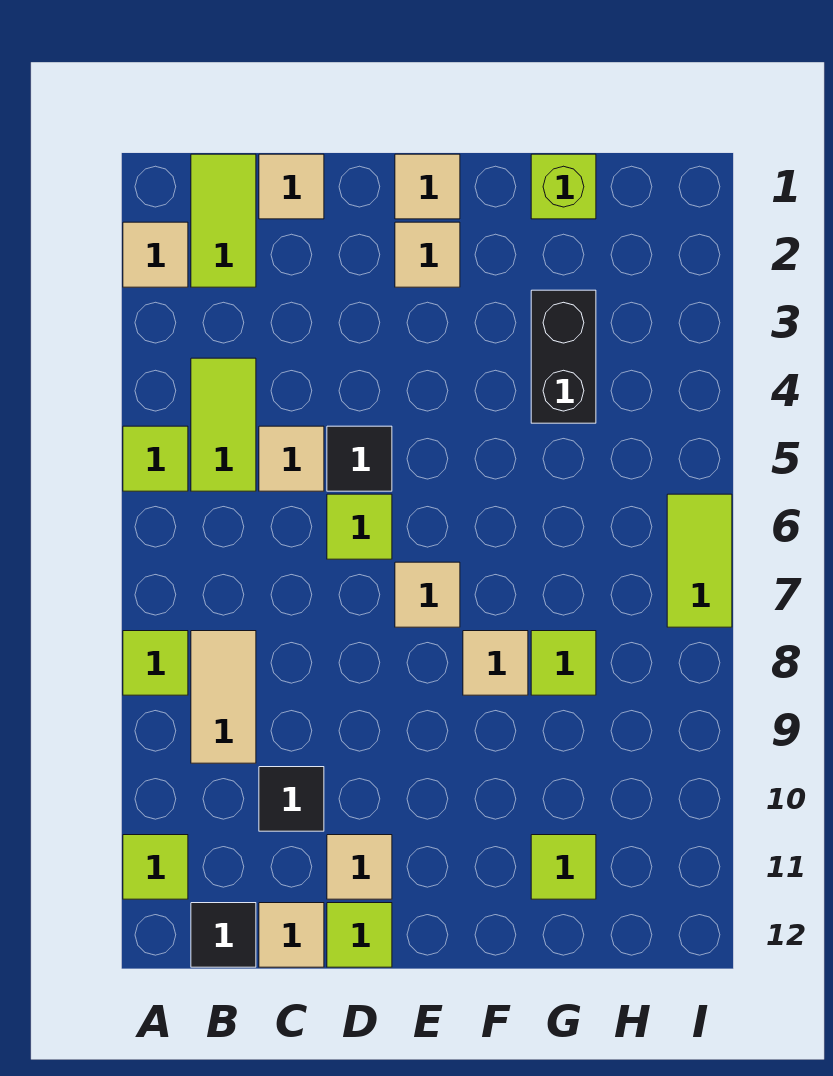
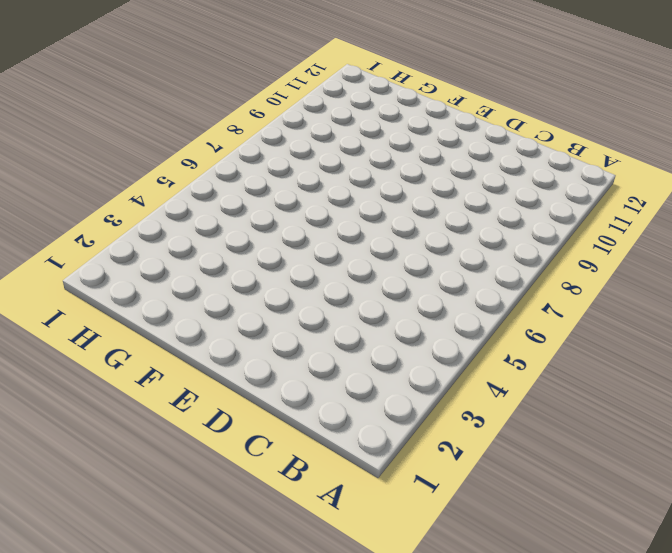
none -> tan 1x1 tile [123,222,188,287]
none -> lime 1x1 tile [123,426,188,491]
none -> lime 1x1 tile [123,631,188,695]

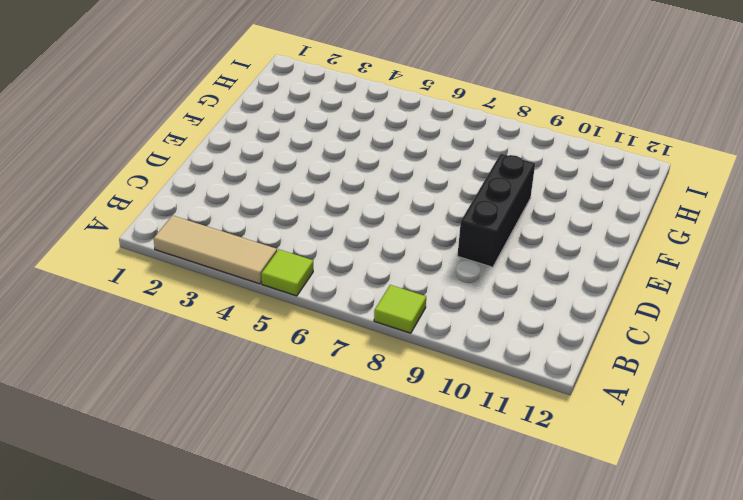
tan 1x3 tile [154,216,277,284] -> tan 1x1 tile [123,222,188,287]
black 1x3 brick [457,154,535,267] -> none
none -> lime 1x1 tile [123,835,188,899]
none -> lime 1x2 tile [191,154,256,287]
none -> lime 1x2 tile [191,358,256,491]

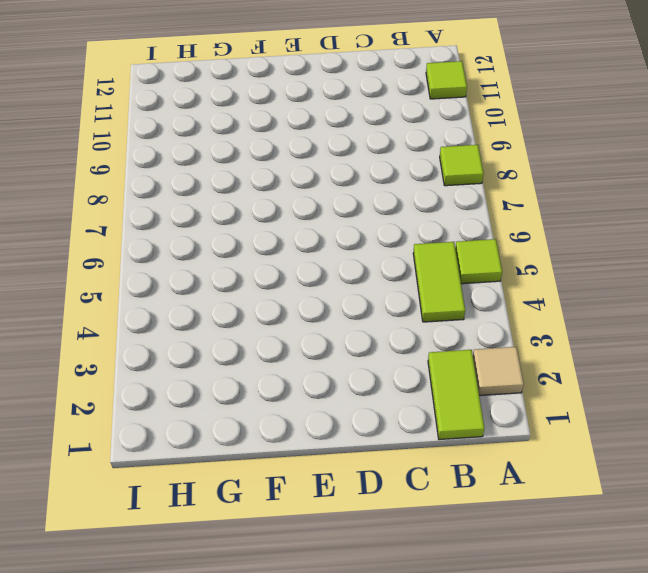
none -> tan 1x2 tile [191,631,256,763]
none -> black 1x1 tile [191,903,256,967]
none -> tan 1x1 tile [259,154,324,219]

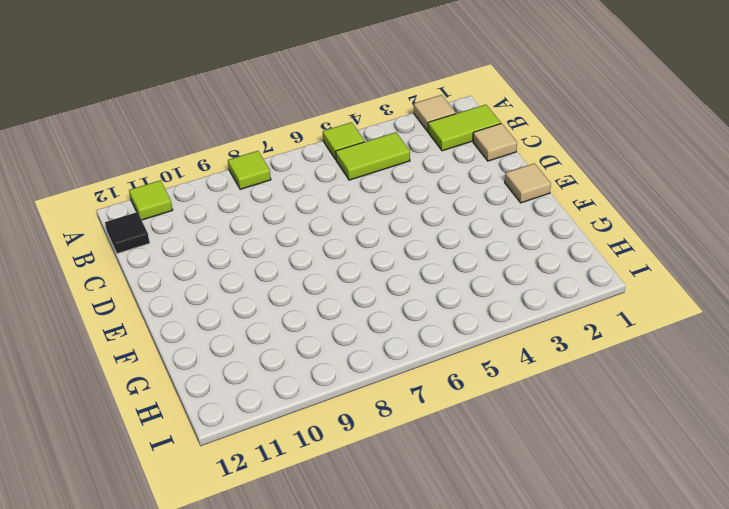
none -> tan 1x2 tile [191,631,256,763]
none -> tan 1x1 tile [259,426,324,491]
none -> black 1x1 tile [259,767,324,831]

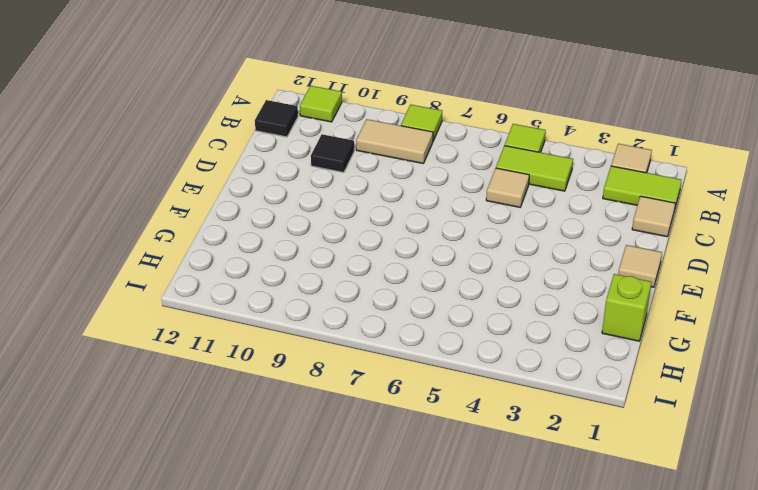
none -> tan 1x1 tile [259,903,324,967]
none -> black 1x1 tile [327,426,392,491]
none -> lime 1x1 tile [327,494,392,559]

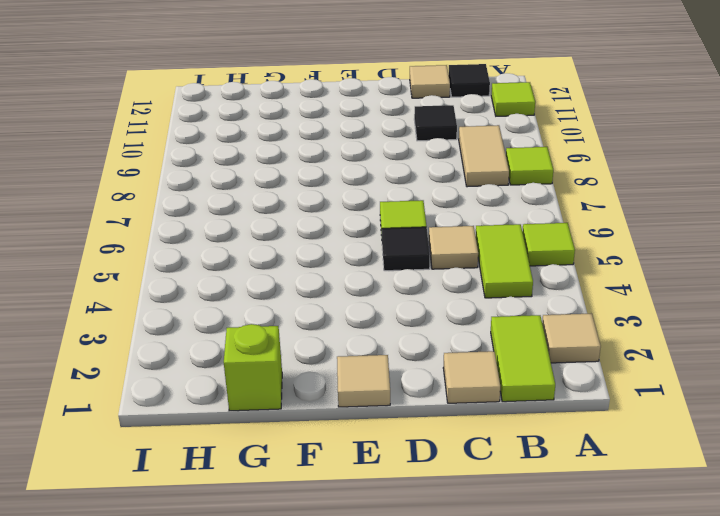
none -> tan 1x1 tile [327,835,392,899]
none -> lime 1x1 tile [327,903,392,967]
none -> tan 1x1 tile [395,222,460,287]

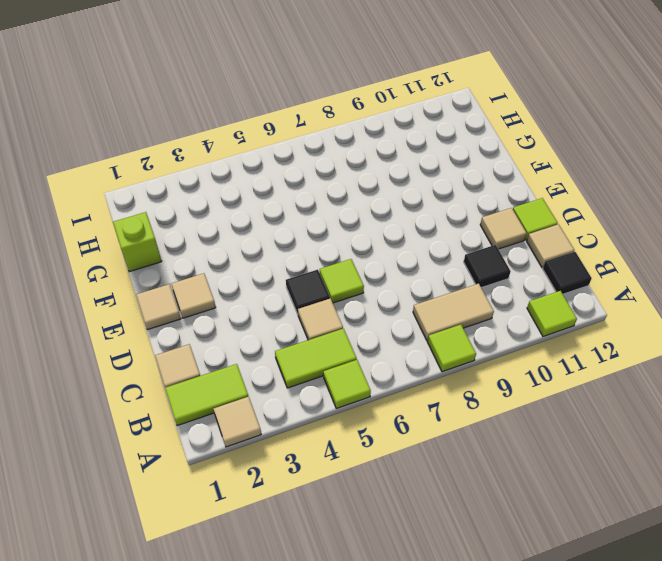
none -> tan 1x1 tile [395,562,460,627]
none -> tan 1x1 tile [463,631,528,695]
none -> black 1x2 brick [531,290,596,423]

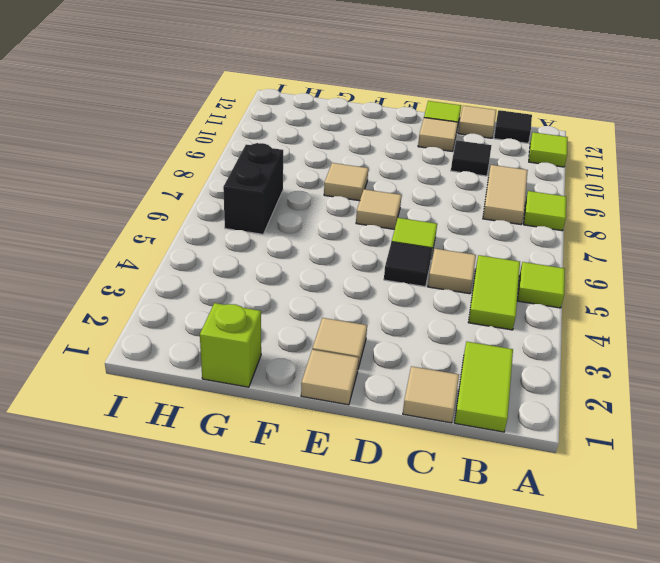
black 1x2 brick [223,143,283,234] -> black 1x2 brick moved to [531,290,596,423]
none -> tan 1x1 tile [123,222,188,287]
none -> lime 1x1 tile [531,631,596,695]
none -> lime 1x1 tile [531,835,596,899]

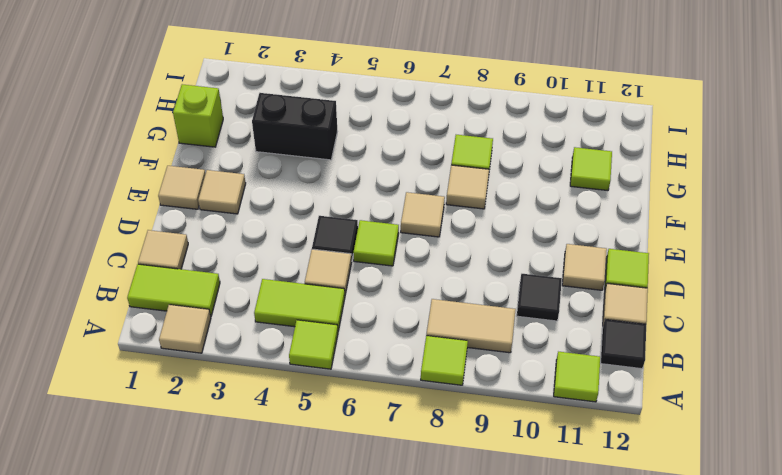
none -> lime 1x2 tile [667,494,732,627]

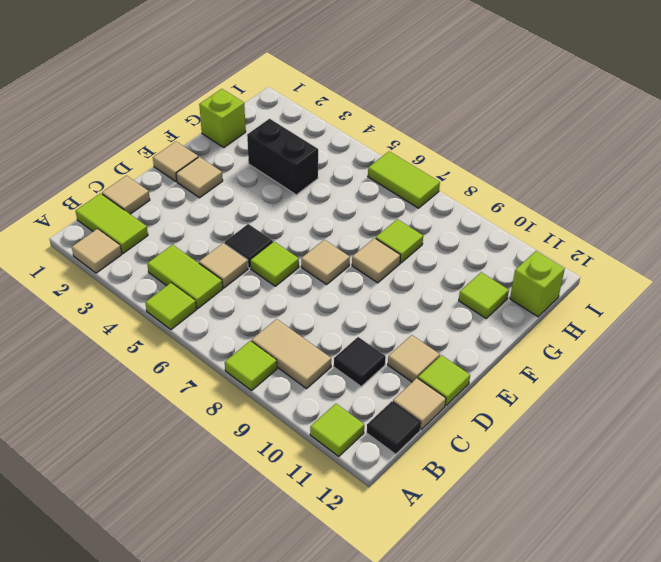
lime 1x1 brick [510,251,565,317] -> none

